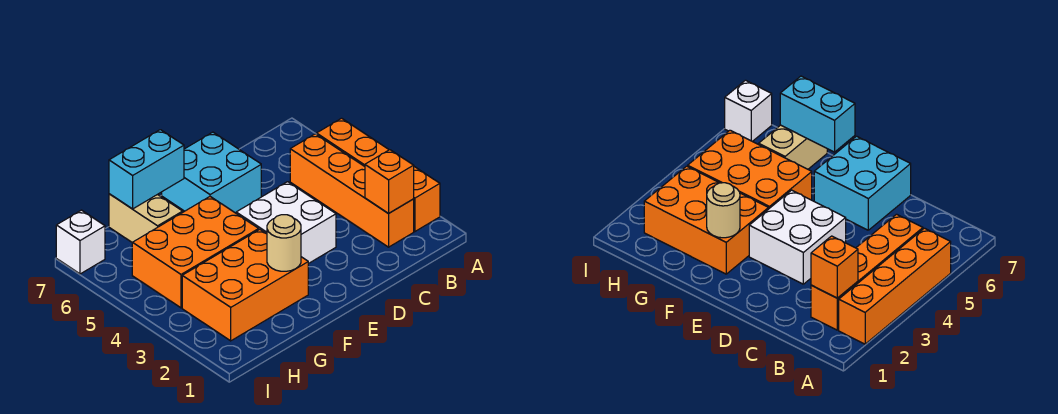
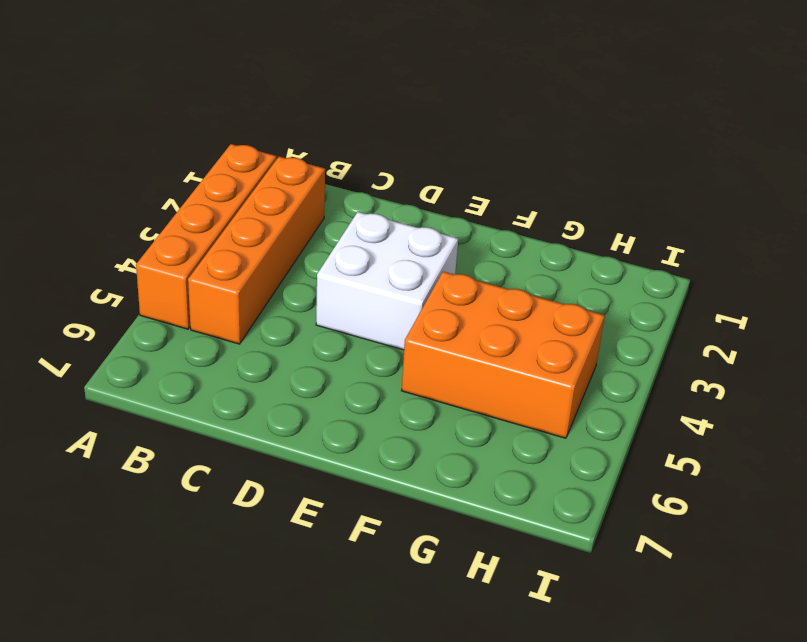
none -> cyan 2x2 brick [162,132,261,213]
none -> orange 2x3 brick [182,229,308,341]

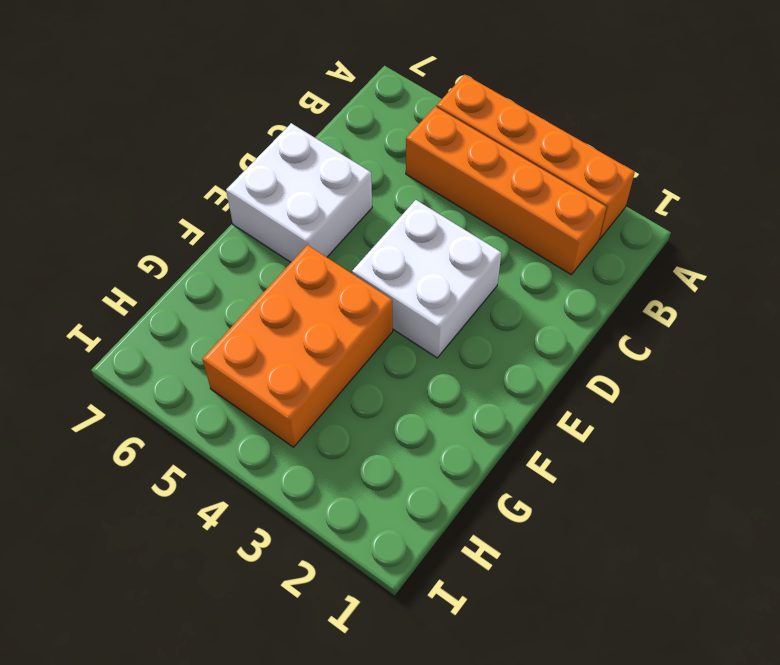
white 2x2 brick [226,123,372,262] -> cyan 2x2 brick [162,132,261,213]
none -> orange 2x3 brick [182,229,308,341]
none -> tan 1x2 brick [109,194,183,242]

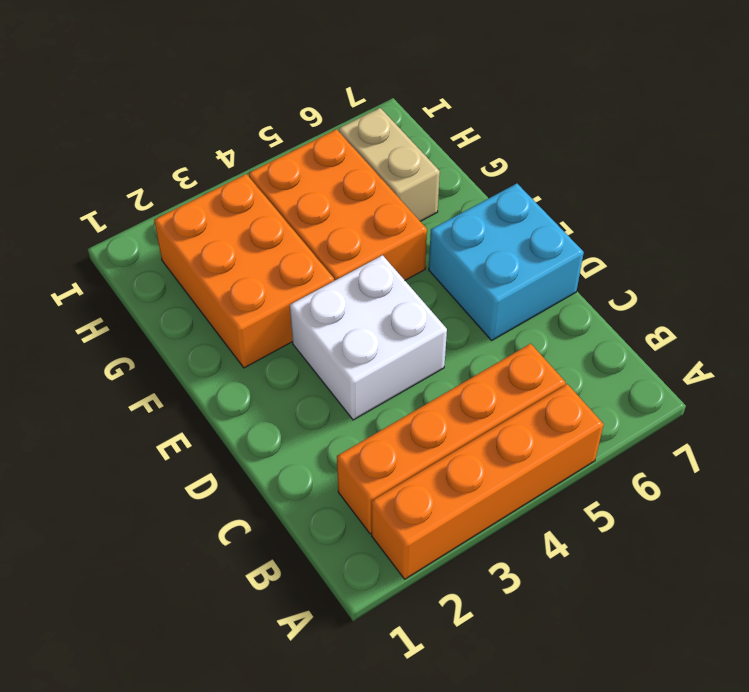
tan 1x2 brick [339,108,440,221] -> tan 1x2 brick turned to [109,194,183,242]
none -> white 1x1 brick [56,210,105,274]
none -> orange 1x1 brick [365,150,414,214]

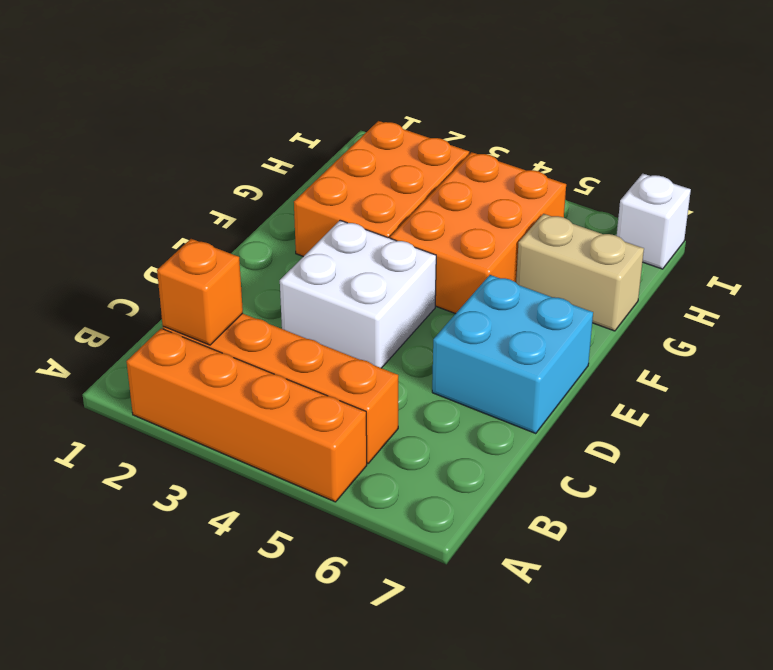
none -> tan 1x1 round brick [267,215,301,271]
none -> cyan 1x2 brick [109,130,184,209]

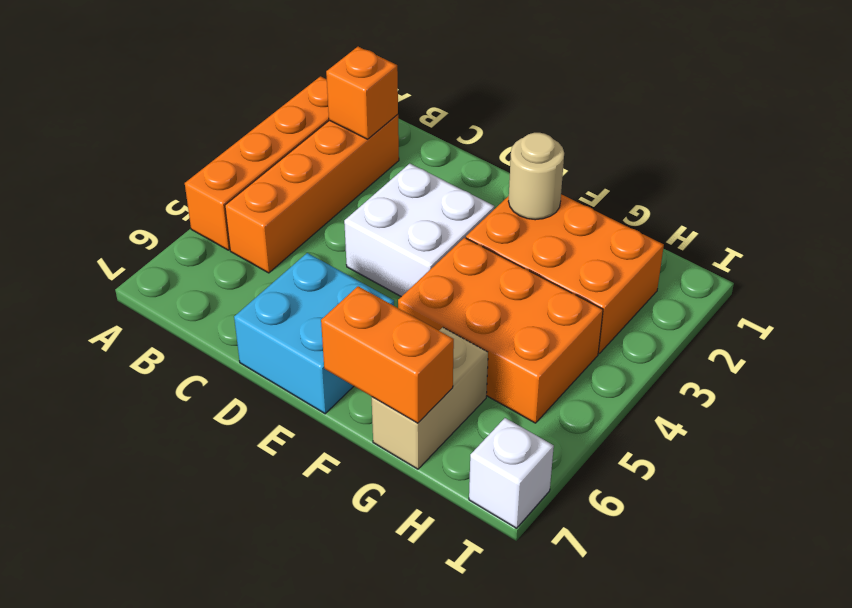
orange 1x2 brick [321,286,454,423] -> cyan 1x2 brick [109,130,184,209]

